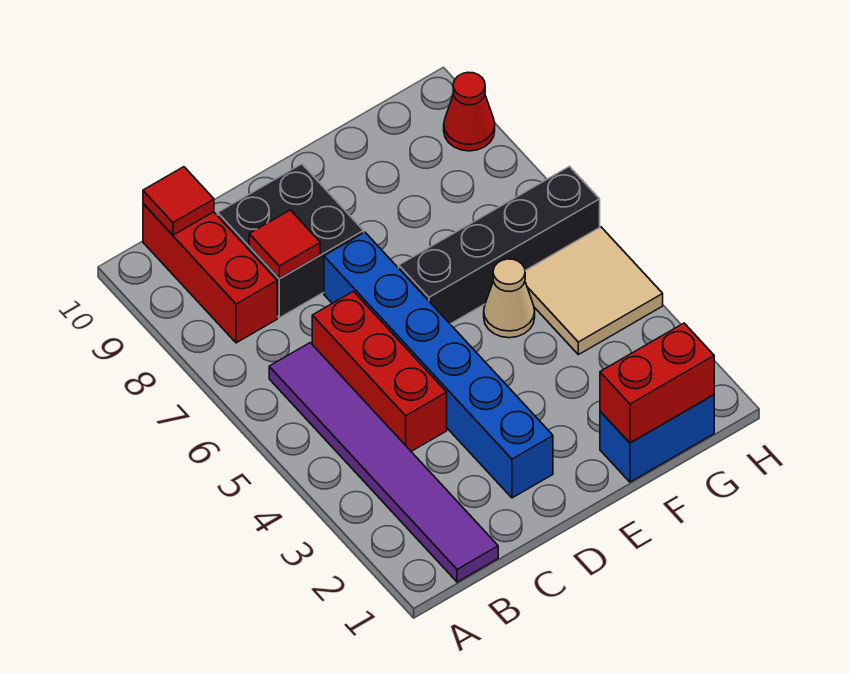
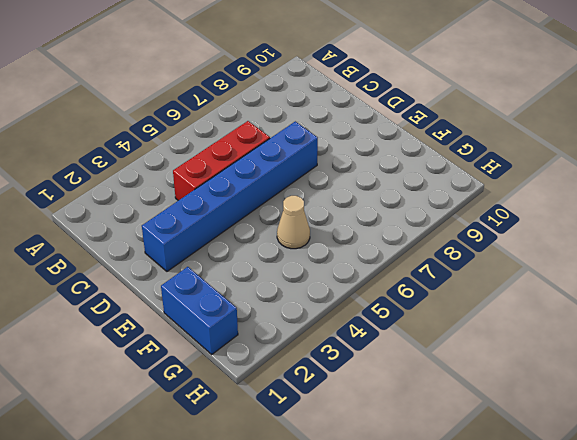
none -> purple 1x6 tile [269,343,498,582]
none -> red 1x3 brick [143,204,277,343]
none -> black 2x2 brick [218,164,364,318]

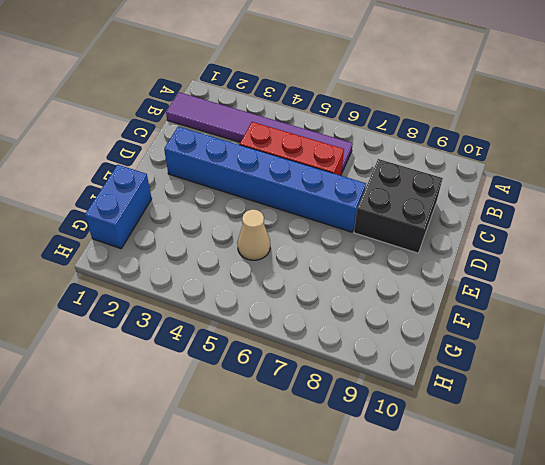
none -> red 1x3 brick [143,204,277,343]
none -> black 1x4 brick [399,167,600,324]
none -> tan 2x2 tile [525,227,663,355]

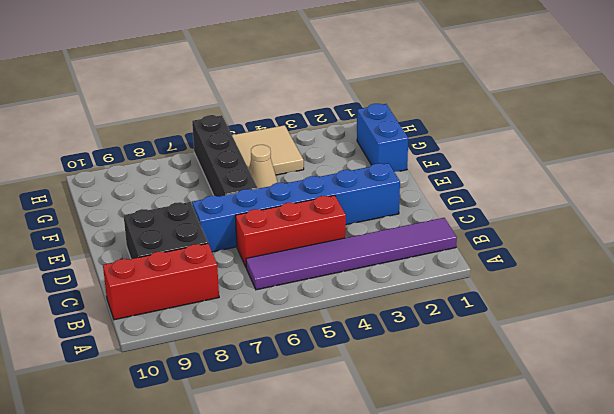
none -> red 1x1 cone [444,72,495,151]
none -> red 1x1 tile [143,167,214,235]
none -> red 1x1 tile [249,210,320,279]

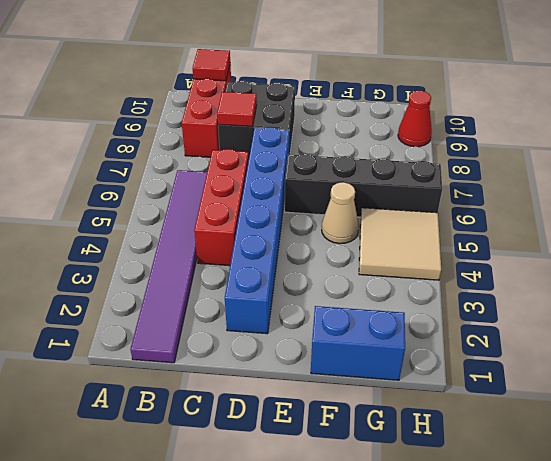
none -> red 1x2 brick [600,323,714,443]

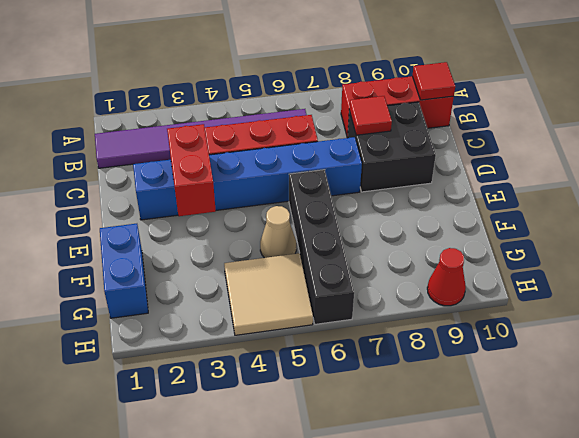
red 1x2 brick [167,124,216,216] -> red 1x2 brick moved to [600,323,714,443]

